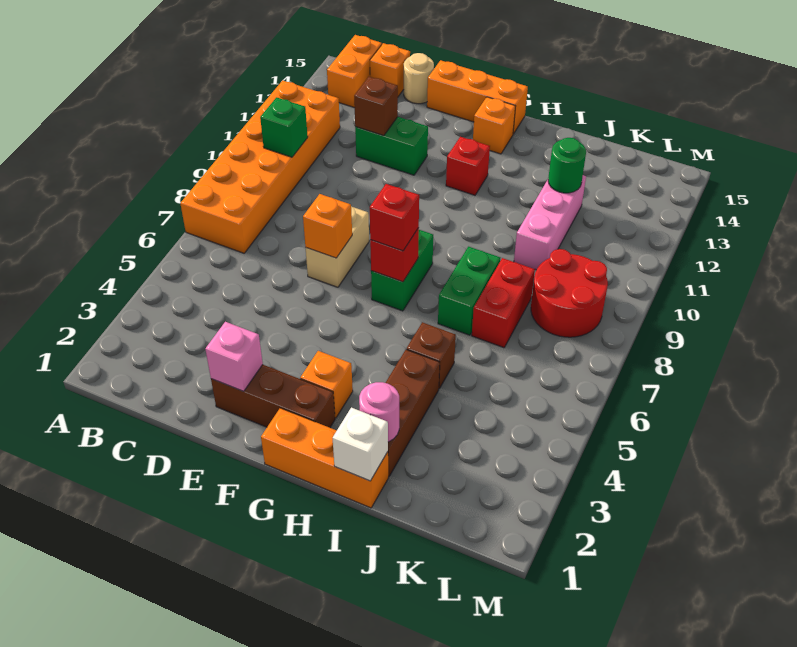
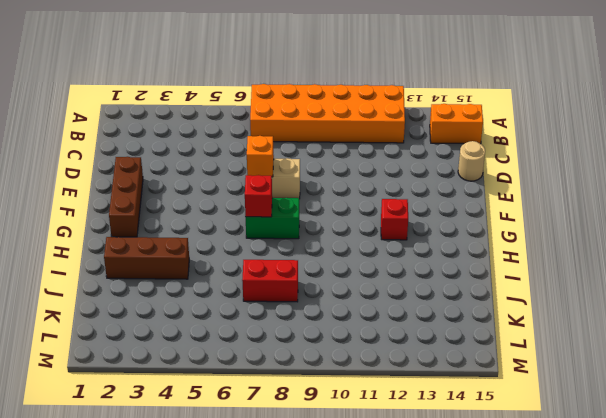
none -> orange 1x1 brick [370,43,410,96]
none -> green 1x2 brick [355,117,428,175]
none -> orange 1x3 brick [427,60,528,134]

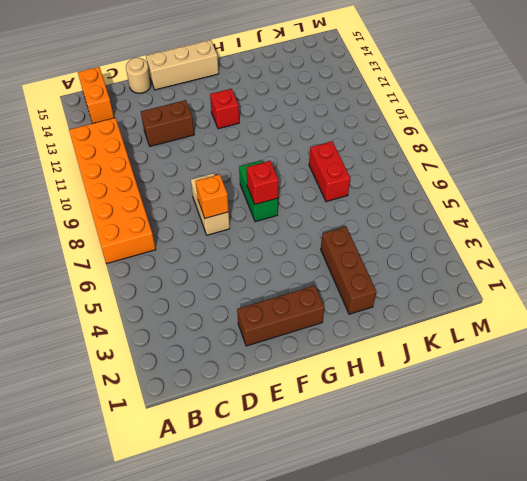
brown 1x2 brick [141,100,194,146] -> green 1x2 brick [355,117,428,175]
tan 1x3 brick [146,40,219,90] -> orange 1x3 brick [427,60,528,134]
none -> orange 1x1 brick [370,43,410,96]
none -> orange 1x3 brick [261,408,388,508]
none -> orange 1x1 brick [300,351,353,418]

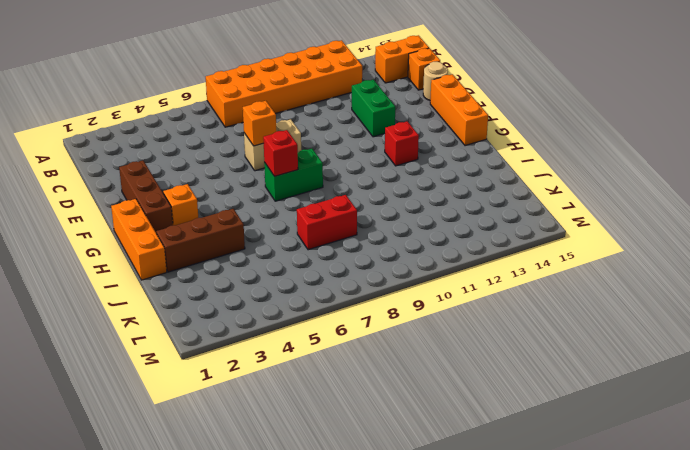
none -> orange 1x1 brick [473,97,516,154]
none -> brown 1x1 brick [407,322,456,389]
none -> green 1x2 brick [438,247,500,335]

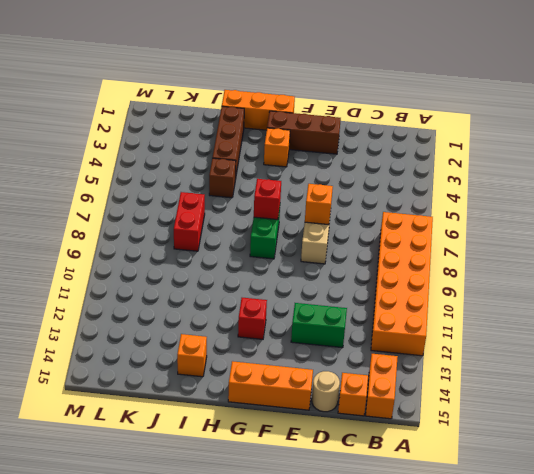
orange 1x1 brick [177,334,207,377] -> orange 1x1 brick moved to [473,97,516,154]
none -> green 1x2 brick [438,247,500,335]
none -> pink 1x3 brick [514,175,586,270]
none -> red 2x2 round brick [531,249,608,337]

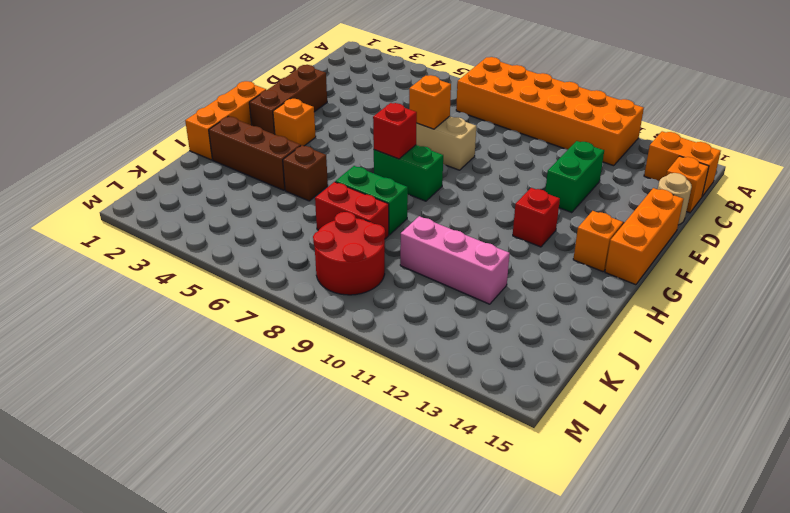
none -> green 1x1 brick [260,97,308,157]
none -> brown 1x1 brick [354,77,398,136]
none -> pink 1x1 brick [205,322,263,391]

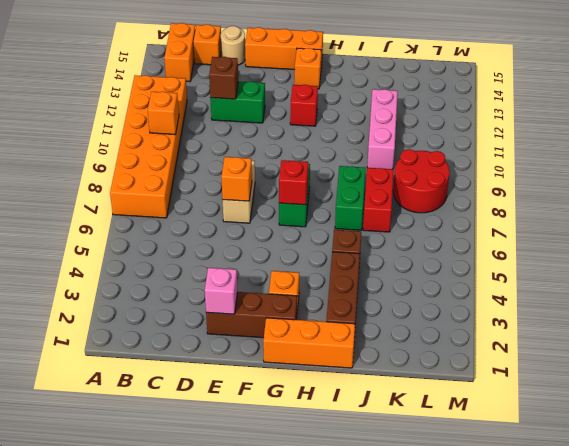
orange 1x1 brick [148,92,179,135] -> green 1x1 brick [260,97,308,157]
none -> white 1x1 brick [333,408,388,481]
none -> pink 1x1 round brick [359,382,399,442]
none -> green 1x1 round brick [548,138,586,193]

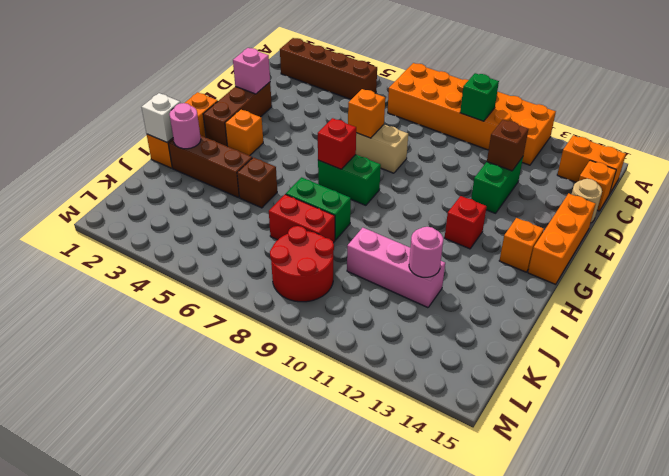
brown 1x4 brick [280,38,377,99] -> none
pink 1x1 round brick [409,227,443,277] -> green 1x1 round brick [548,138,586,193]
none -> red 1x1 brick [370,184,419,251]

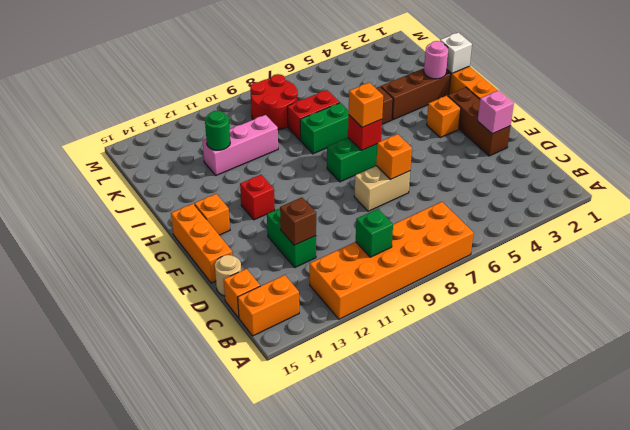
orange 1x1 brick [349,83,383,127] -> red 1x1 brick [370,184,419,251]

